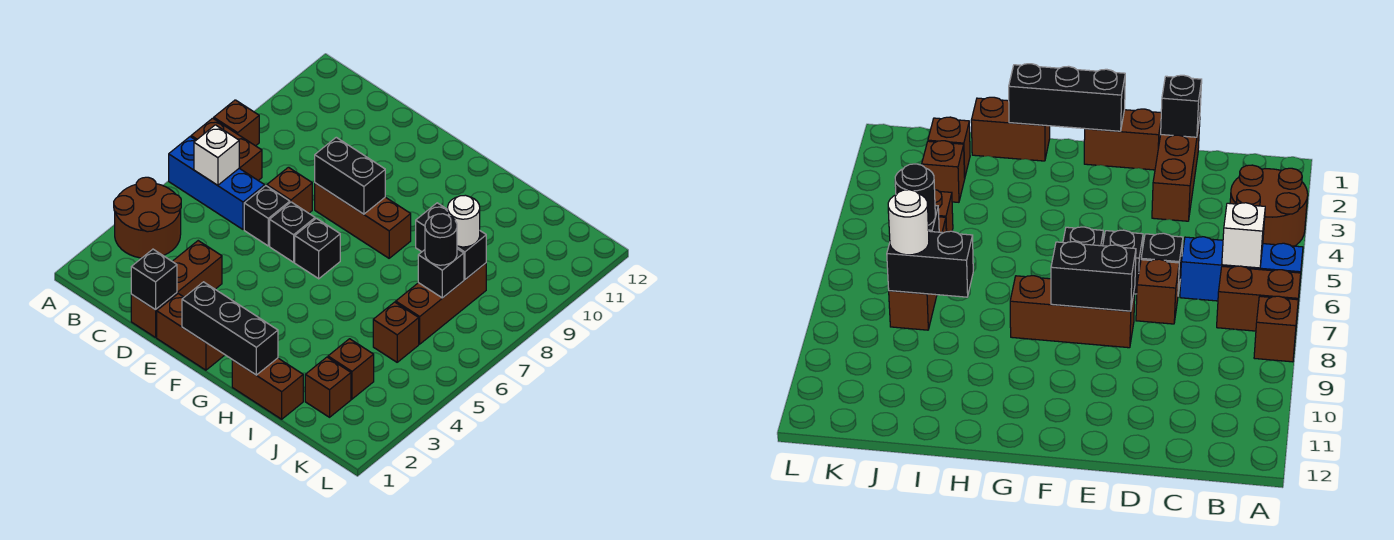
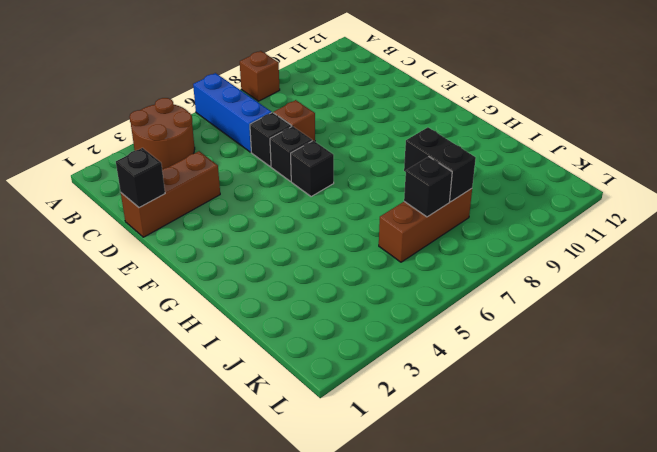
none -> brown 1x2 brick [191,118,262,181]
none -> brown 1x2 brick [157,294,225,370]
none -> brown 1x3 brick [315,183,411,258]

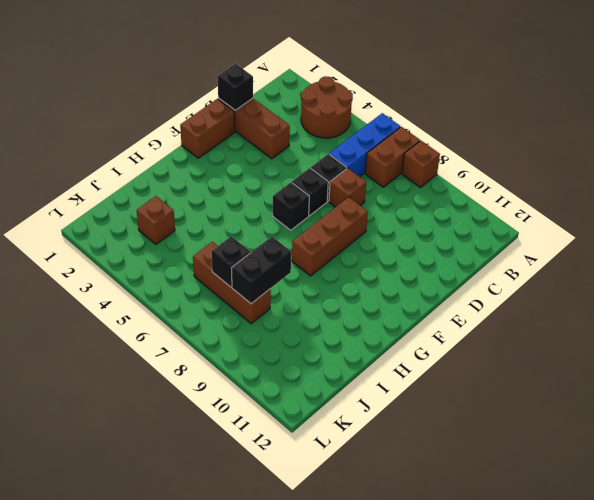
none -> brown 1x2 brick [232,358,303,419]
none -> brown 1x1 brick [305,357,351,417]
none -> brown 1x1 brick [373,302,419,362]

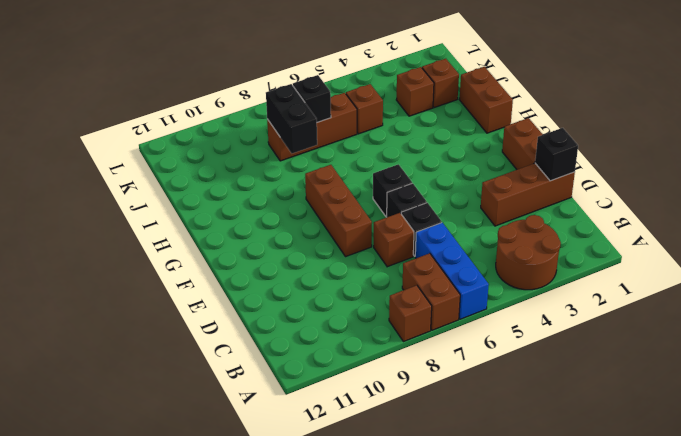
none -> white 1x1 brick [194,125,239,185]
none -> black 1x2 brick [315,137,385,214]
none -> black 1x3 brick [182,282,278,375]

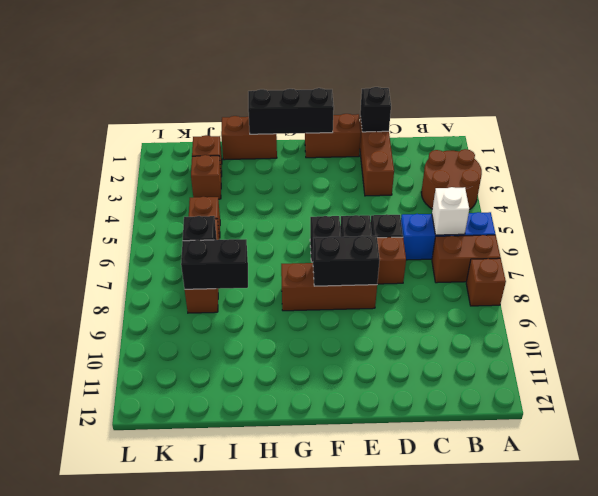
none -> black 1x1 round brick [425,214,457,265]
none -> white 1x1 round brick [448,195,480,247]

